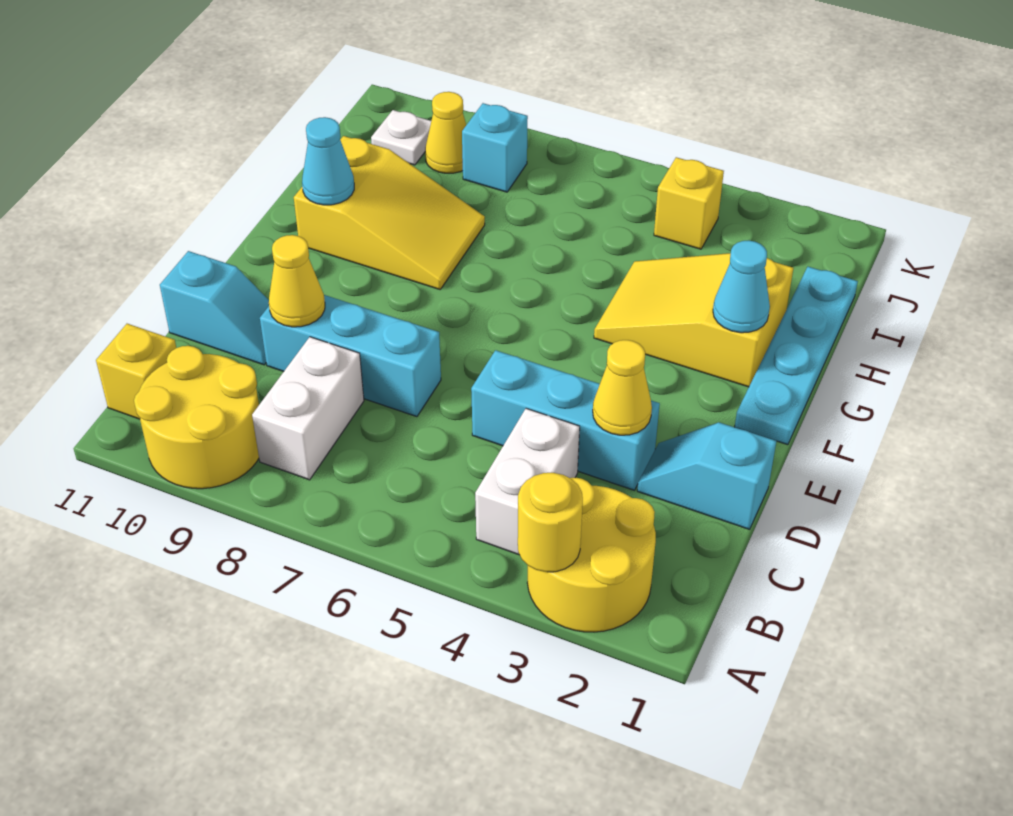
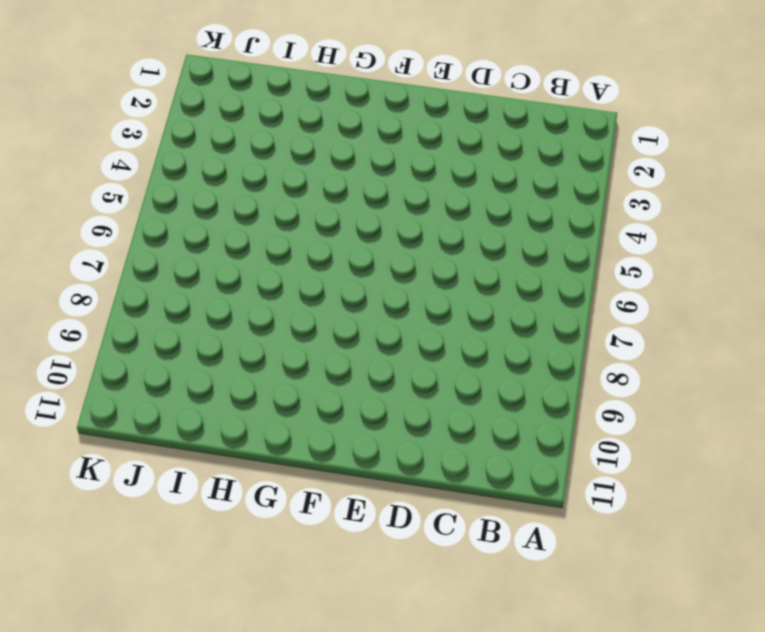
none -> yellow 2x2 round brick [527,478,656,632]
none -> yellow 2x2 round brick [134,346,259,489]
none -> white 1x2 brick [475,408,580,555]

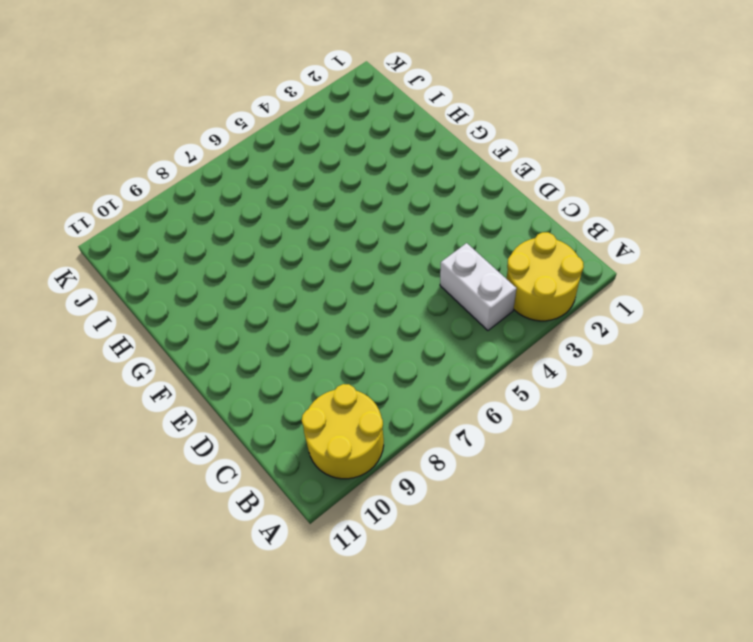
none -> white 1x2 brick [252,337,364,480]
none -> yellow 1x1 brick [96,324,176,419]
none -> cyan 1x2 slope [637,422,776,529]

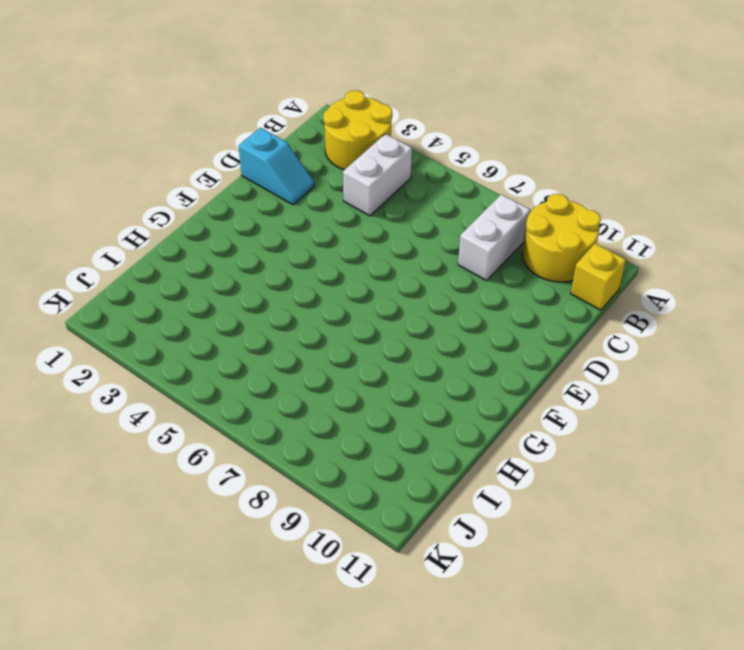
none -> cyan 1x3 brick [471,350,660,490]
none -> cyan 1x3 brick [260,295,441,417]
none -> cyan 1x2 slope [160,251,269,365]

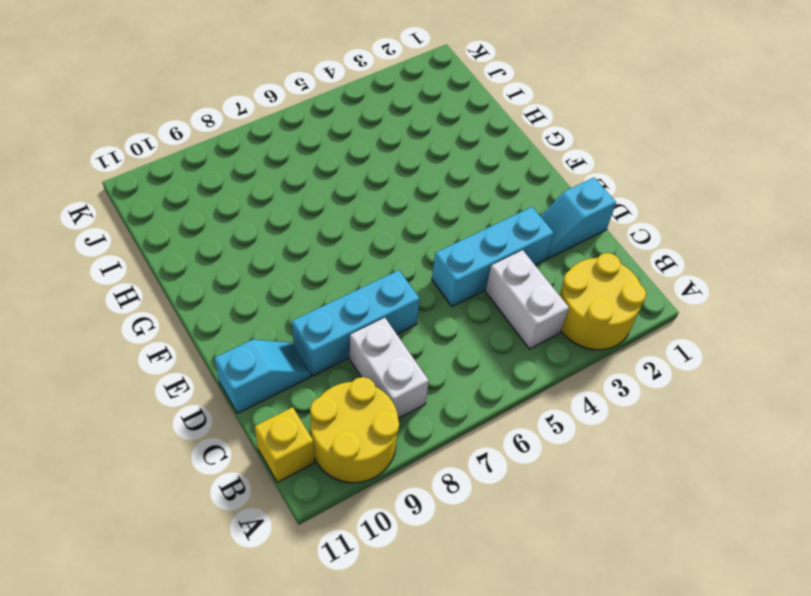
none -> cyan 1x4 plate [735,267,858,445]
none -> yellow 2x3 slope [594,253,793,387]
none -> yellow 2x3 slope [294,136,485,289]

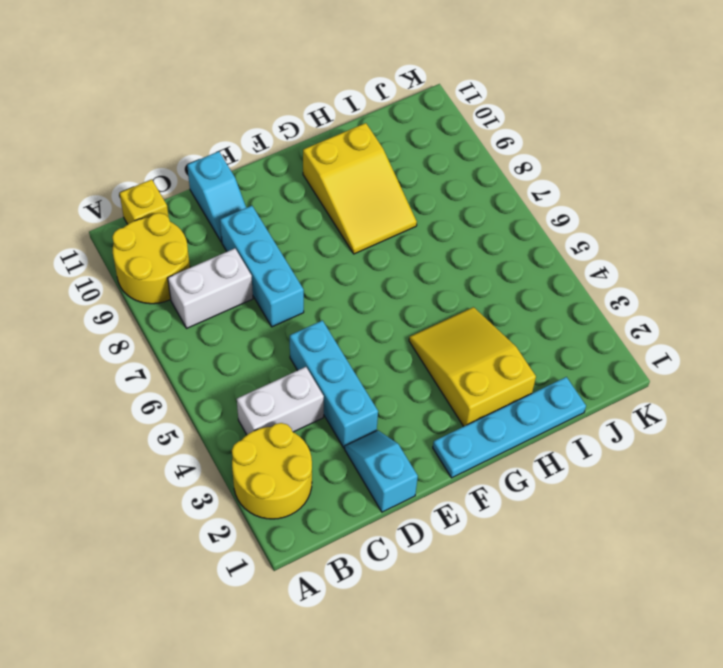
none -> yellow 1x1 brick [654,157,724,249]
none -> cyan 1x1 brick [462,103,528,192]
none -> yellow 1x1 cone [425,92,466,173]

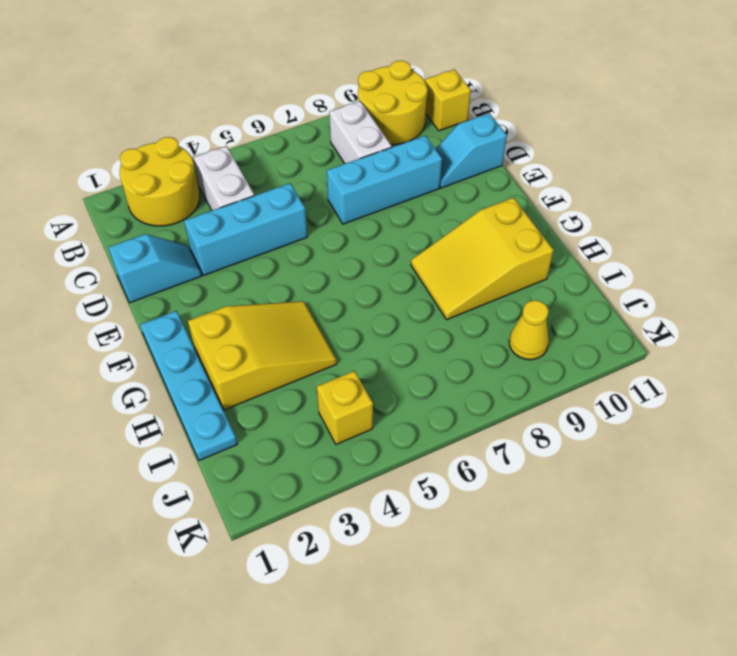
none -> cyan 1x1 brick [462,103,528,192]
none -> white 1x1 plate [371,110,431,165]
none -> yellow 1x1 round brick [518,472,583,572]

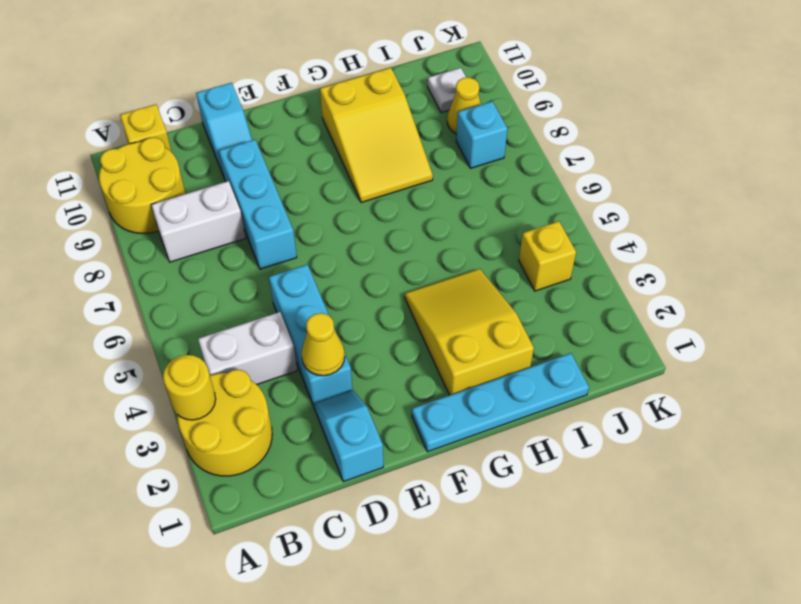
none -> yellow 1x1 cone [269,235,325,327]
none -> cyan 1x1 cone [713,240,770,333]
none -> cyan 1x1 cone [302,117,354,205]

